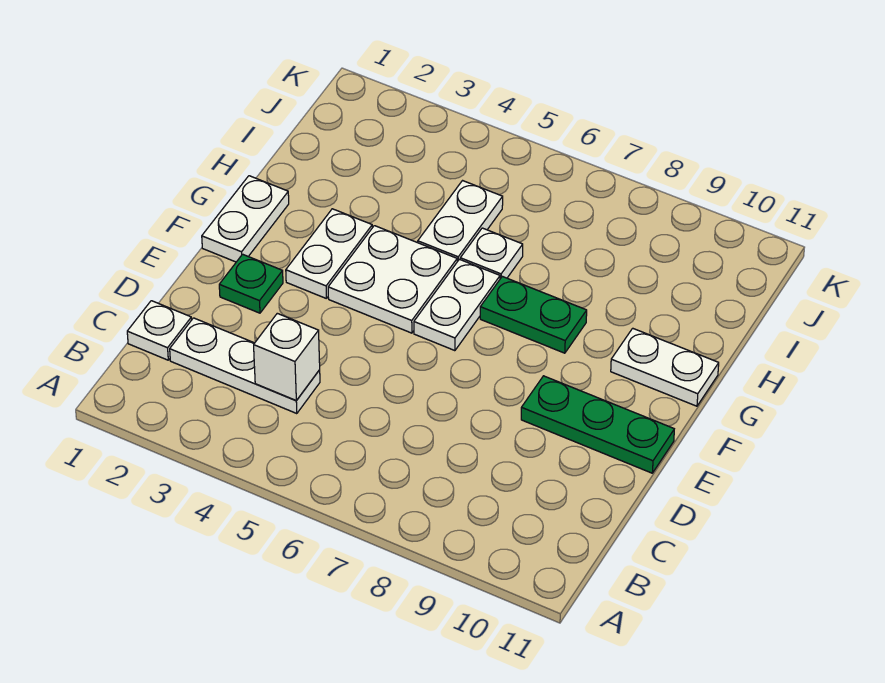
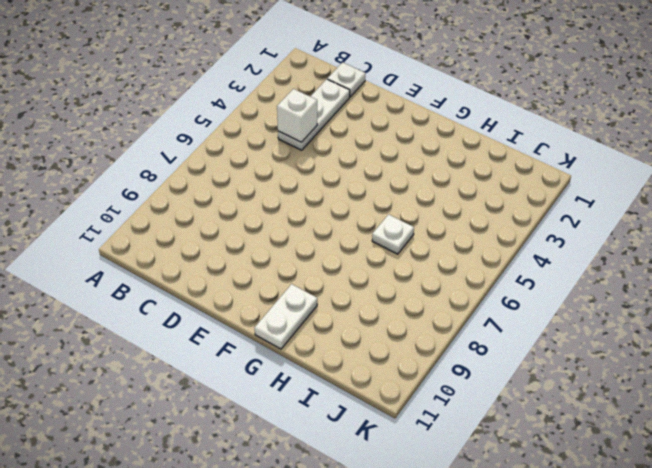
none -> green 1x1 plate [219,254,283,313]
none -> green 1x3 plate [521,376,674,473]
none -> white 1x2 plate [202,176,289,262]

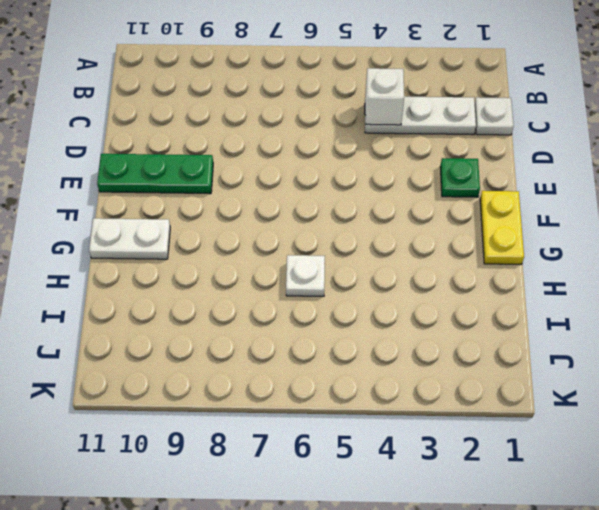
yellow 1x2 plate [480,191,524,264] -> white 1x2 plate [202,176,289,262]
none -> white 1x2 plate [286,209,372,298]
none -> white 2x2 plate [328,226,457,333]
none -> white 1x2 plate [414,259,500,351]

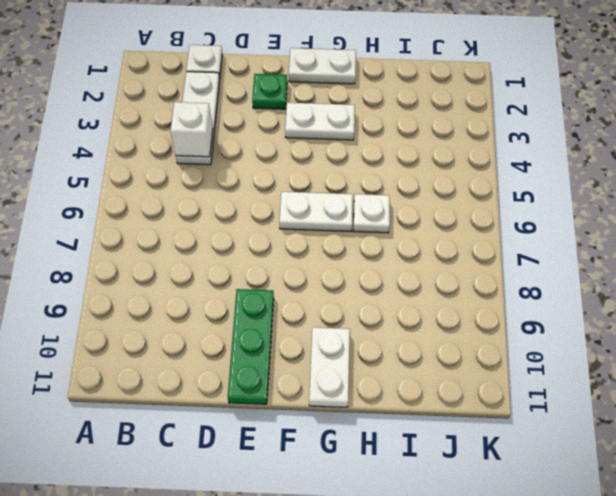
none -> white 2x2 plate [328,226,457,333]
none -> green 1x2 plate [480,276,587,353]
none -> white 1x2 plate [418,181,503,262]

